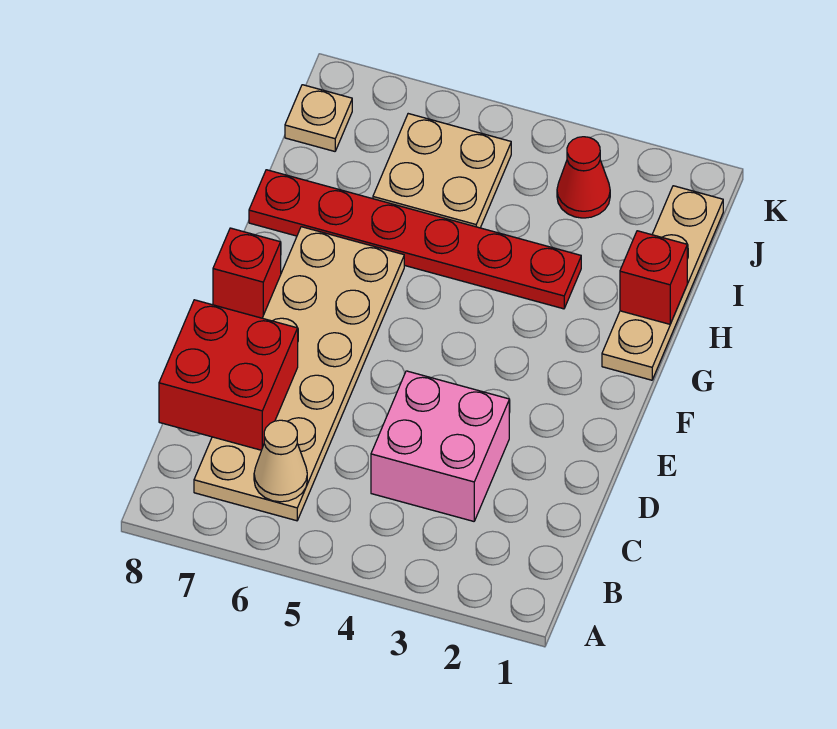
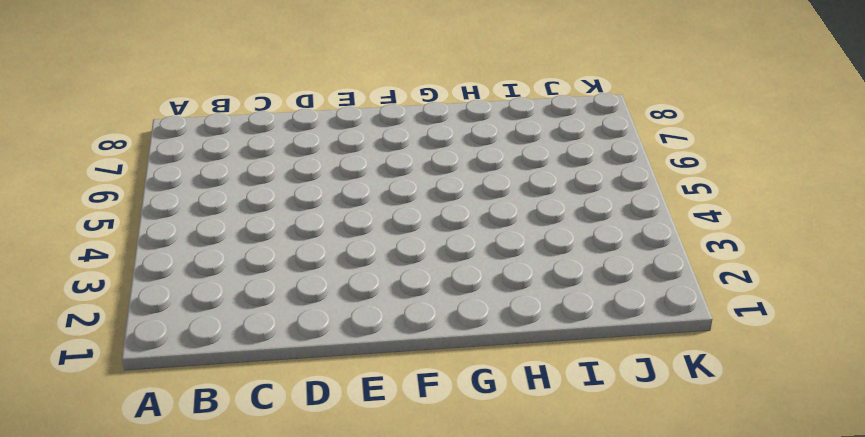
none -> tan 2x6 plate [194,227,404,521]
none -> pink 2x2 brick [371,371,509,521]

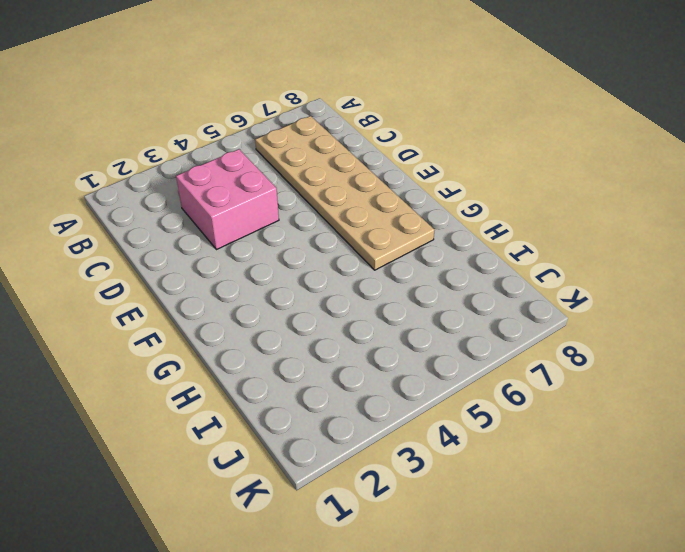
none -> red 1x1 brick [213,228,281,318]
none -> tan 1x4 plate [602,186,723,380]

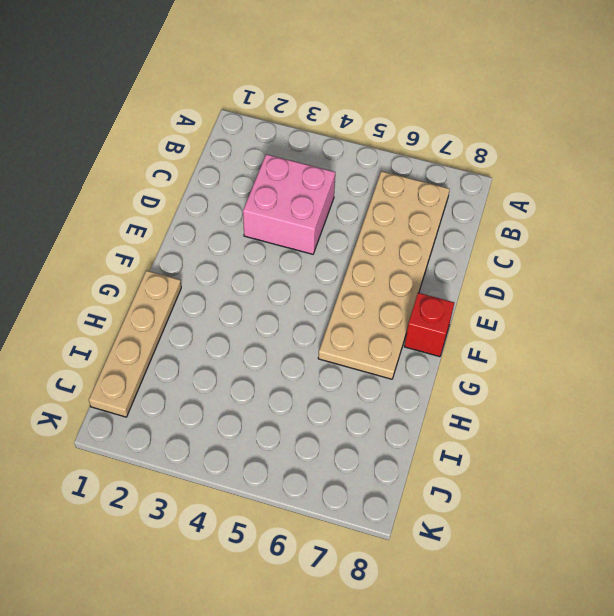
none -> red 1x6 plate [249,170,581,309]
none -> tan 2x2 plate [373,114,511,228]

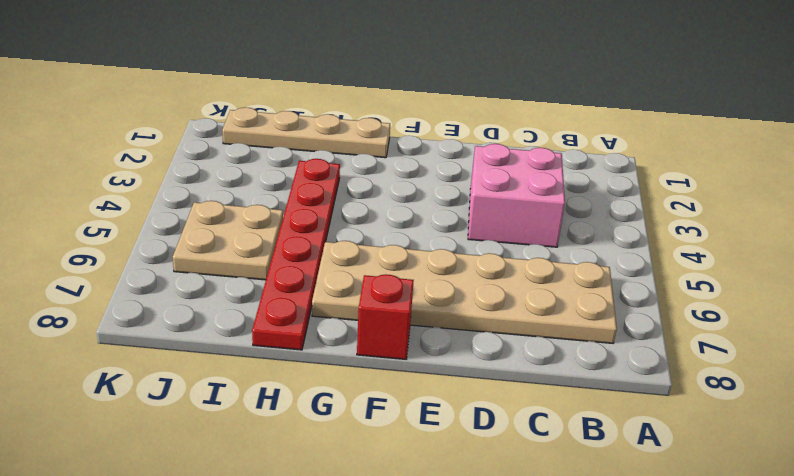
none -> red 1x1 cone [557,137,610,218]
none -> tan 1x1 plate [285,85,352,151]

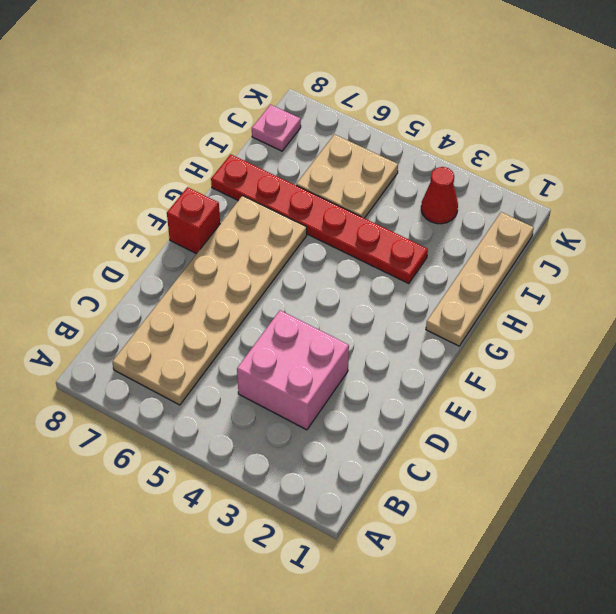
pink 1x1 plate [252,105,301,151] -> tan 1x1 plate [285,85,352,151]
none -> tan 1x1 cone [254,420,307,502]
none -> red 2x2 brick [159,300,298,450]

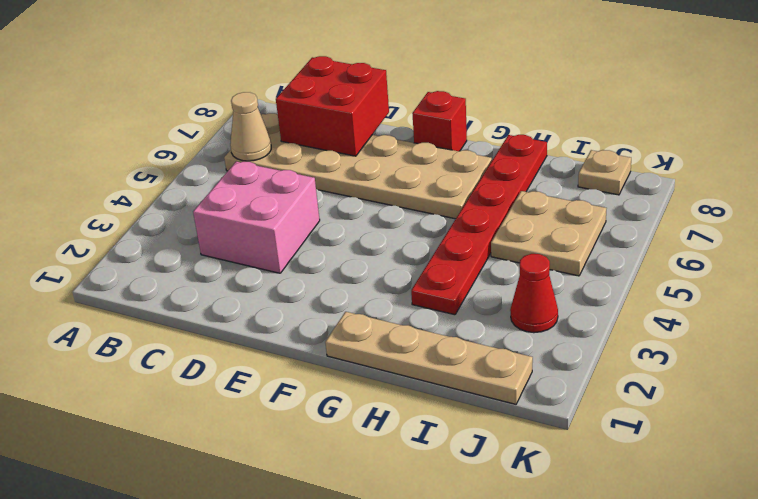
none -> red 1x1 brick [620,231,687,324]

